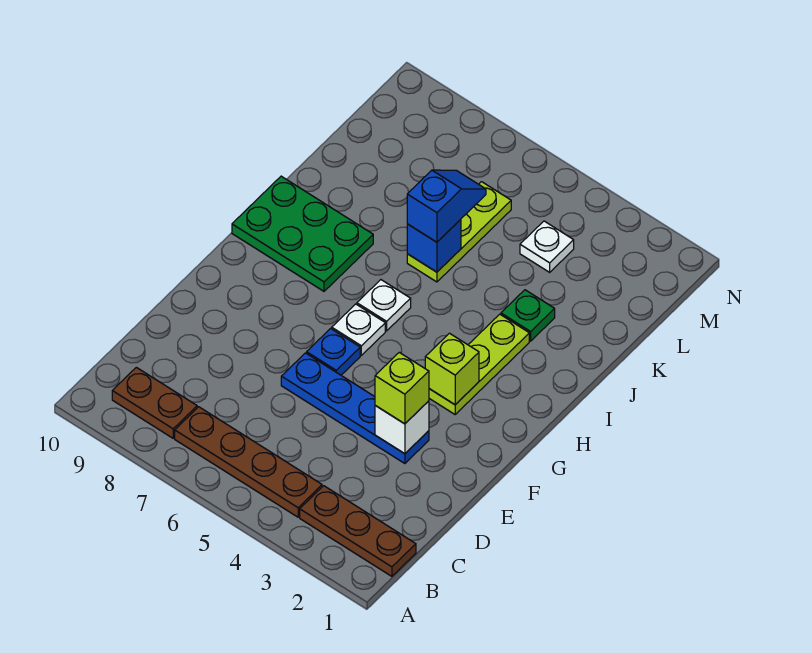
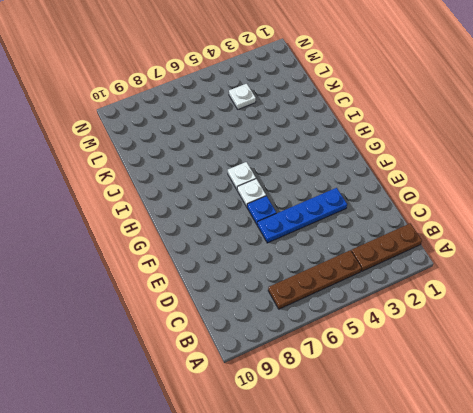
none -> brown 1x2 plate [112,367,197,438]
none -> lime 1x3 plate [429,314,529,414]
none -> green 2x3 plate [232,176,373,291]

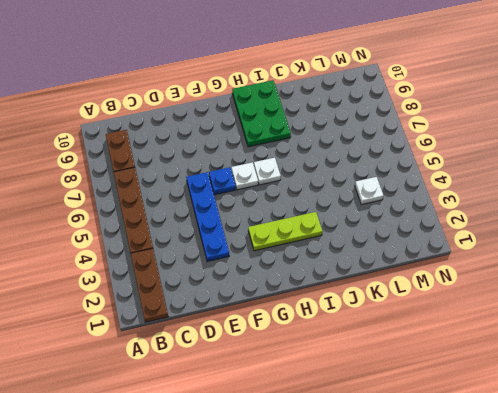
none -> green 1x1 plate [501,290,555,341]
none -> lime 1x3 plate [407,182,511,282]
none -> white 1x1 brick [375,401,429,454]

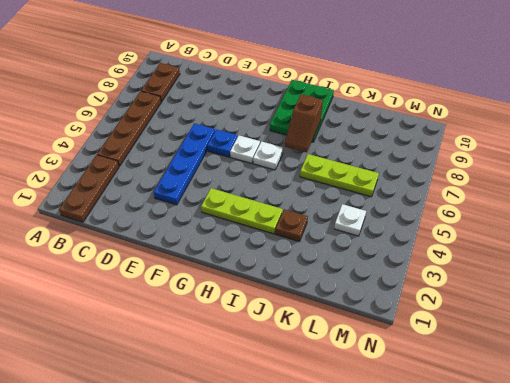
brown 1x2 slope [285,94,323,152] -> none
brown 1x1 plate [275,209,308,242] -> green 1x1 plate [501,290,555,341]
none -> white 1x1 brick [375,401,429,454]
none -> lime 1x1 brick [425,333,479,405]
none -> blue 1x1 brick [407,219,461,272]

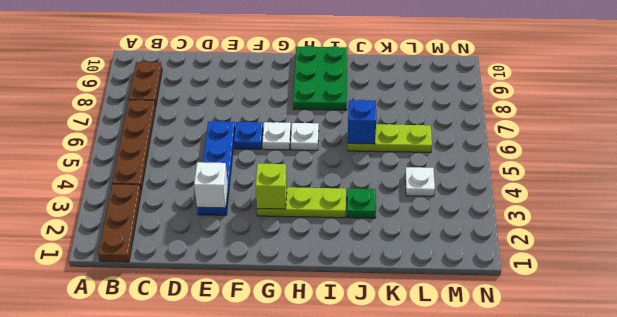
none -> lime 1x1 brick [375,353,429,424]
none -> blue 1x2 slope [407,170,486,242]

